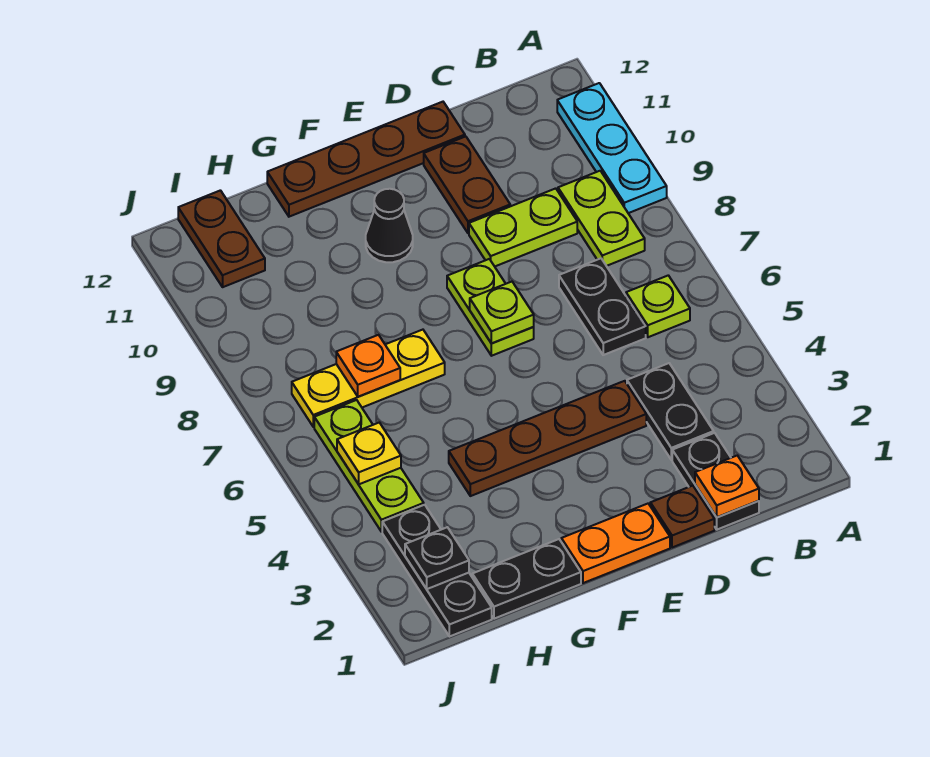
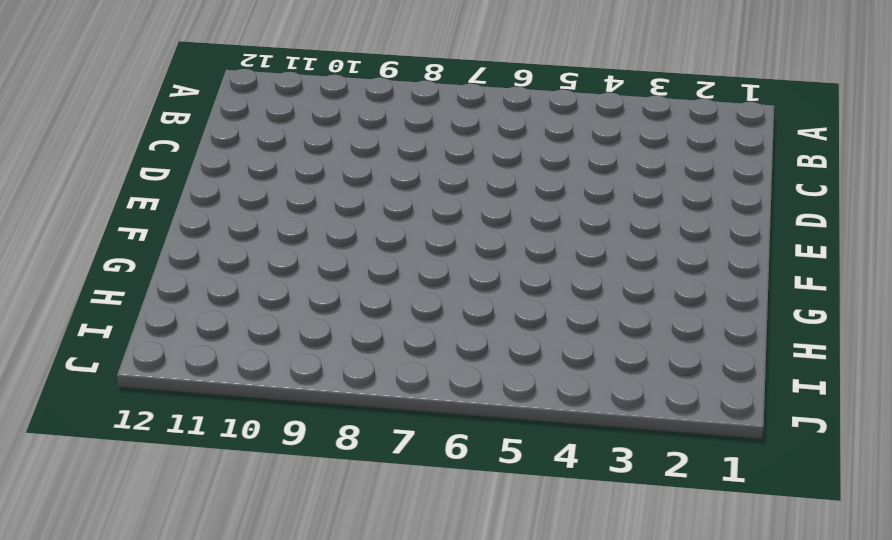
none -> cyan 1x3 plate [557,83,667,213]
none -> lime 1x1 plate [626,275,690,337]
none -> lime 1x2 plate [558,171,645,266]

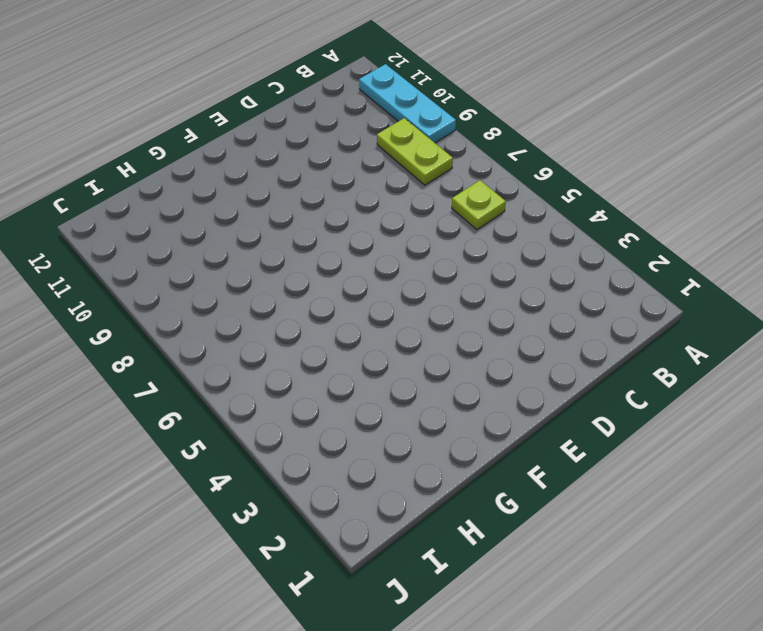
none -> black 1x2 plate [672,433,759,530]
none -> black 1x2 plate [627,363,714,460]
none -> black 1x2 plate [559,258,646,355]

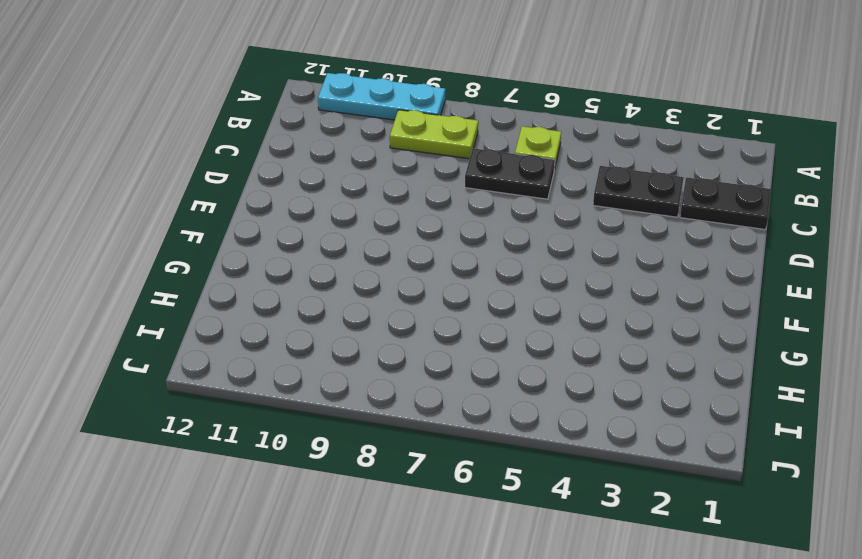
none -> lime 1x2 plate [469,188,577,266]
none -> brown 1x1 plate [650,486,714,548]
none -> brown 1x4 plate [449,381,646,496]

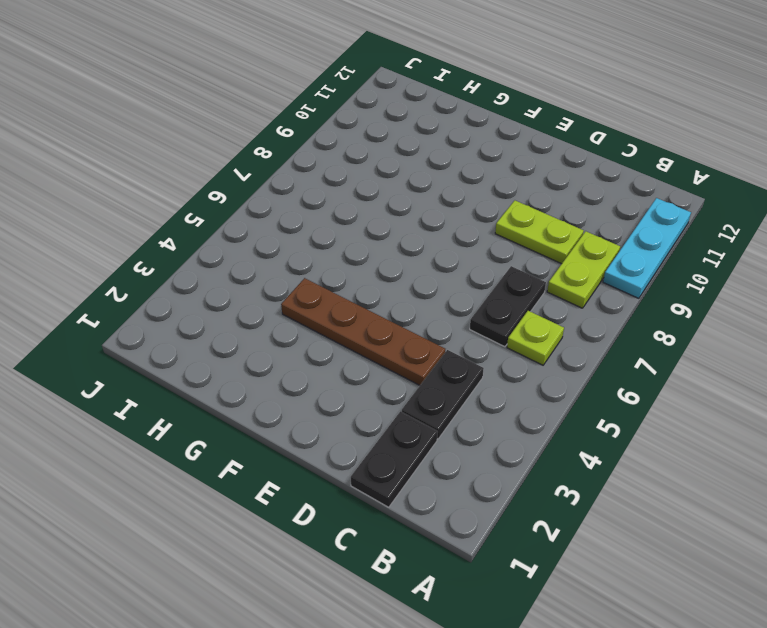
none -> brown 1x1 plate [650,486,714,548]
none -> brown 1x2 plate [424,136,510,233]
none -> brown 1x4 plate [267,102,465,217]

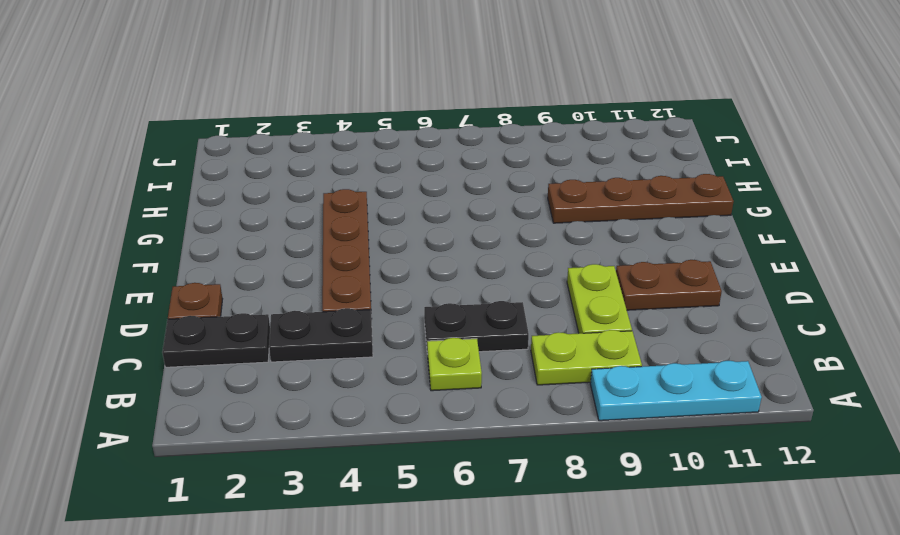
brown 1x4 plate [548,174,734,223] -> brown 1x4 plate turned to [267,102,465,217]
none -> orange 1x2 plate [561,504,670,583]
none -> lime 1x2 plate [447,259,534,356]
none -> black 1x1 cone [366,189,413,262]

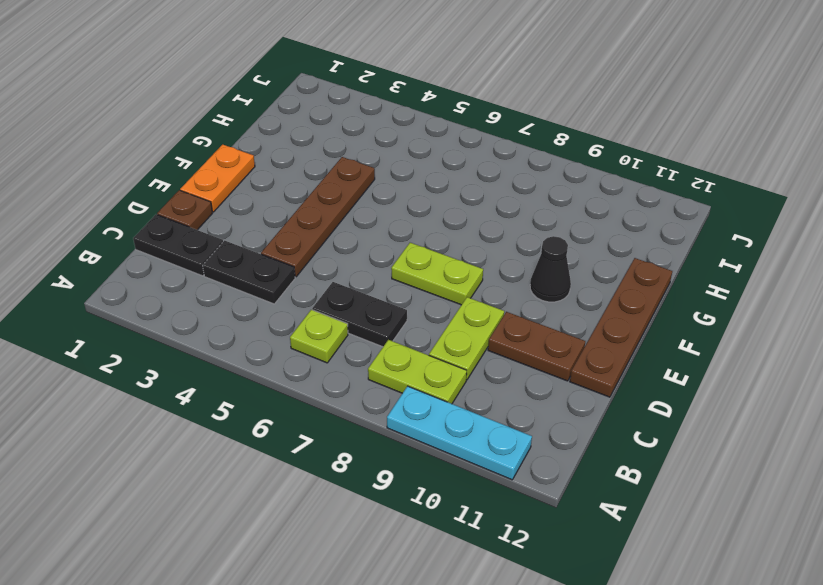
none -> black 1x2 plate [472,539,581,619]
none -> yellow 1x3 plate [292,330,445,427]
none -> black 1x3 plate [382,505,492,637]

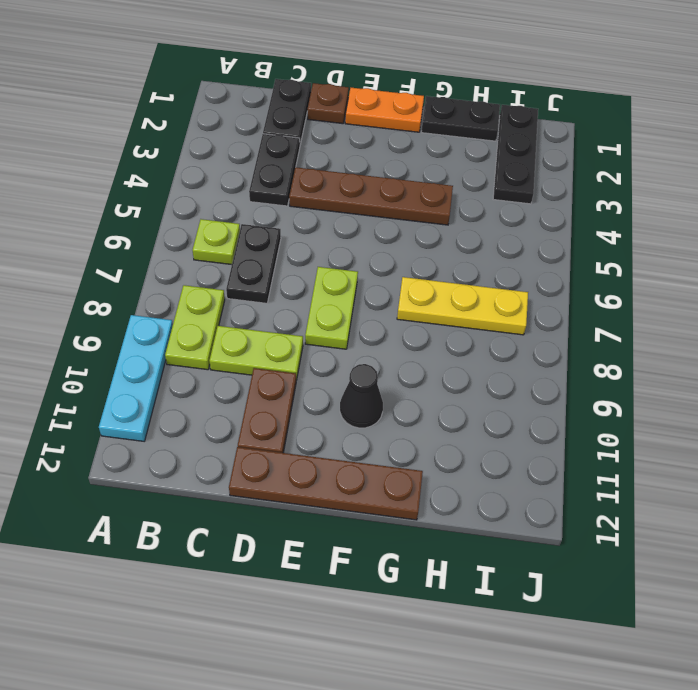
none -> lime 1x3 plate [314,400,424,532]
none -> brown 1x2 plate [178,190,265,287]
none -> orange 1x1 plate [695,456,759,517]

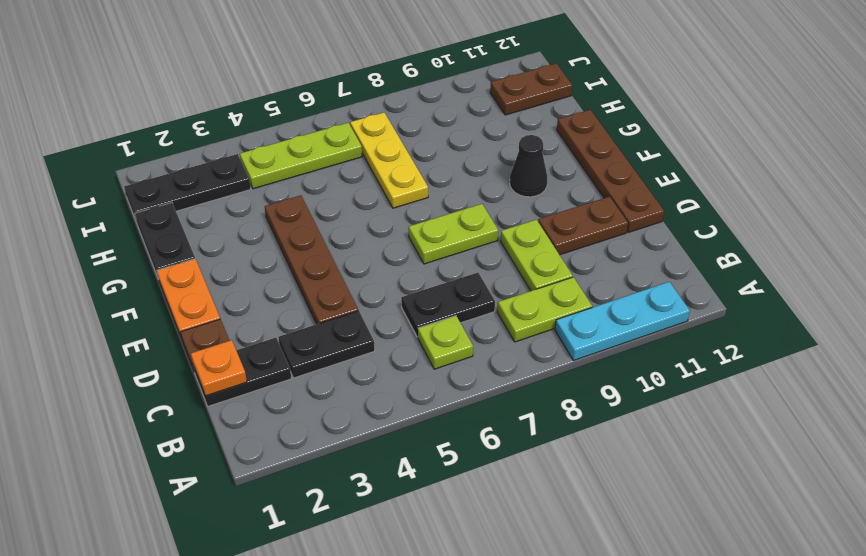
none -> lime 1x1 plate [470,282,534,343]
none -> orange 1x1 plate [336,335,400,397]
none -> black 1x1 plate [405,527,469,589]

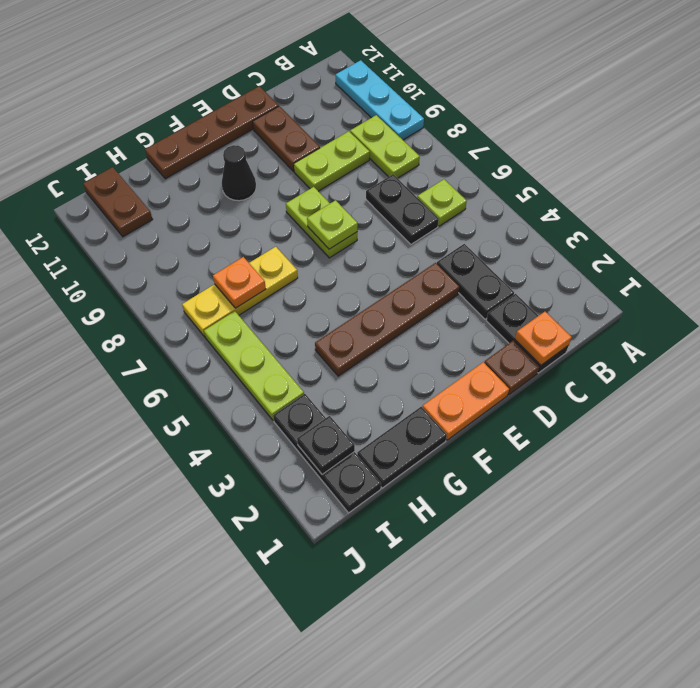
none -> yellow 1x1 plate [337,423,401,484]

